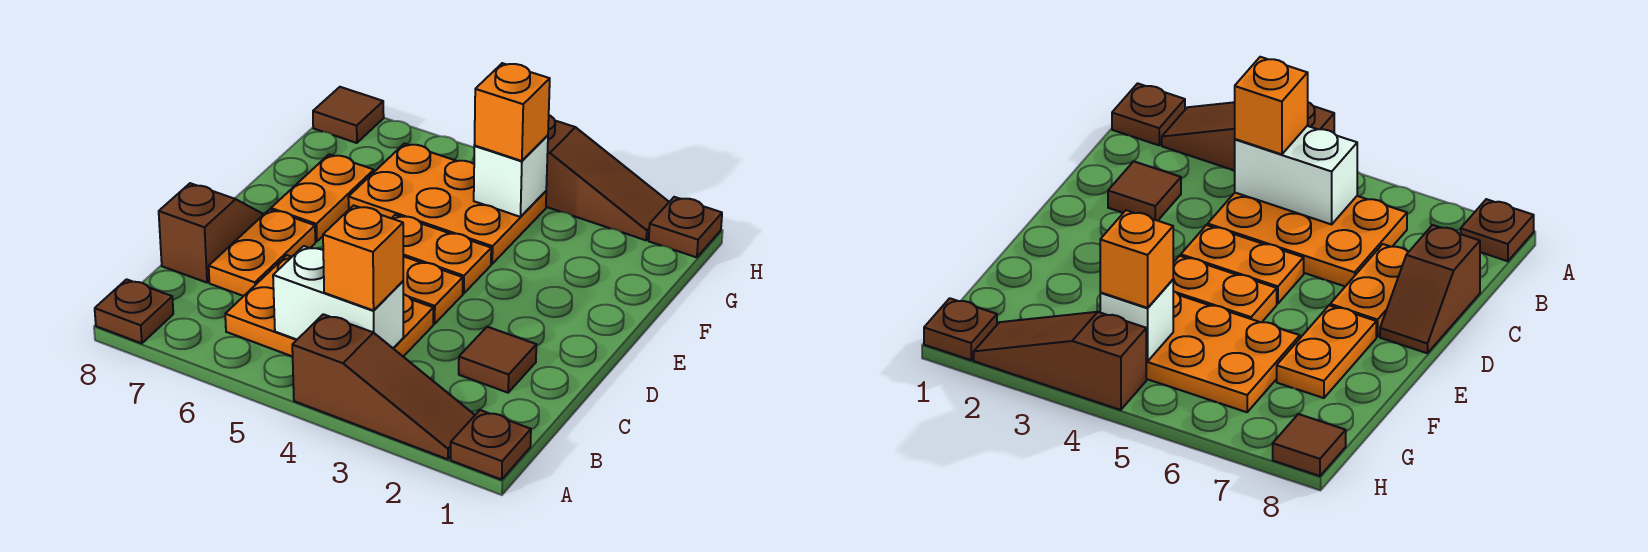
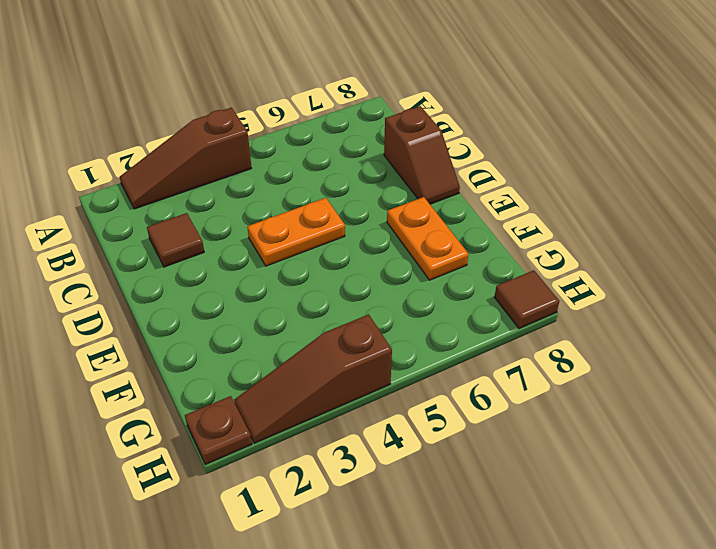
none -> brown 1x1 plate [451,410,531,480]
none -> brown 1x1 plate [95,279,173,343]
none -> orange 2x3 plate [225,255,433,357]

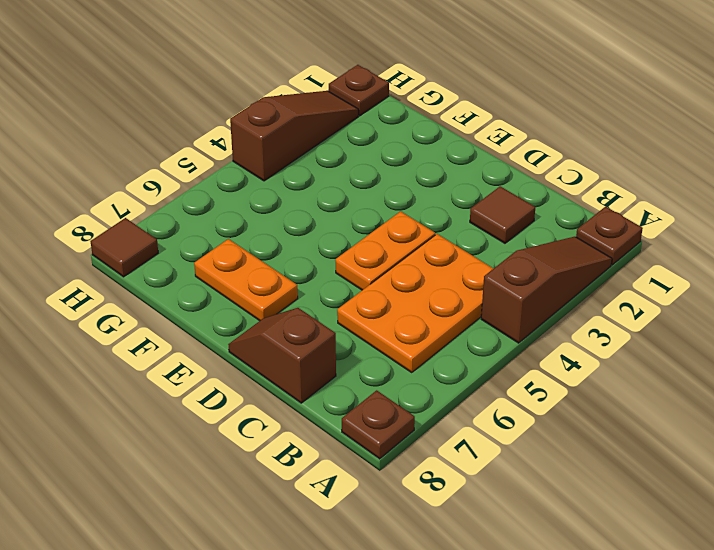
none -> orange 1x2 plate [209,209,315,296]
none -> orange 1x2 plate [392,215,491,294]
none -> orange 2x3 plate [348,144,546,264]

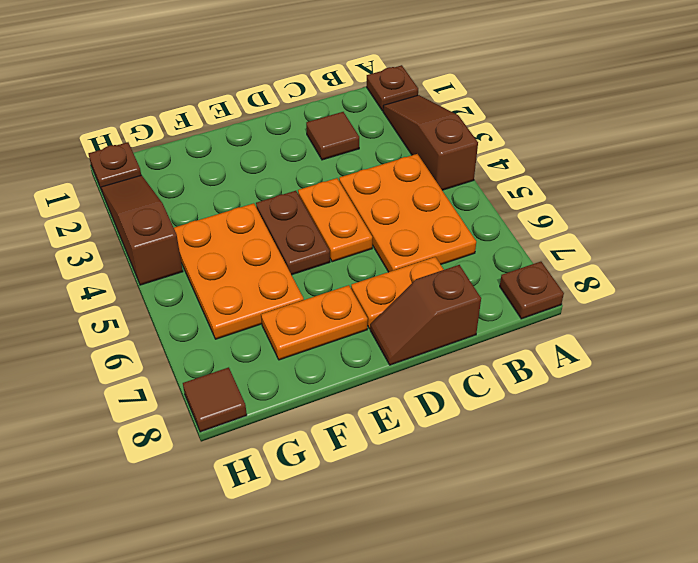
brown 1x2 plate [256,191,330,275] -> orange 1x2 plate [392,215,491,294]
none -> white 1x2 brick [273,246,403,348]
none -> white 1x1 brick [474,135,548,217]
none -> orange 1x1 brick [323,205,403,310]

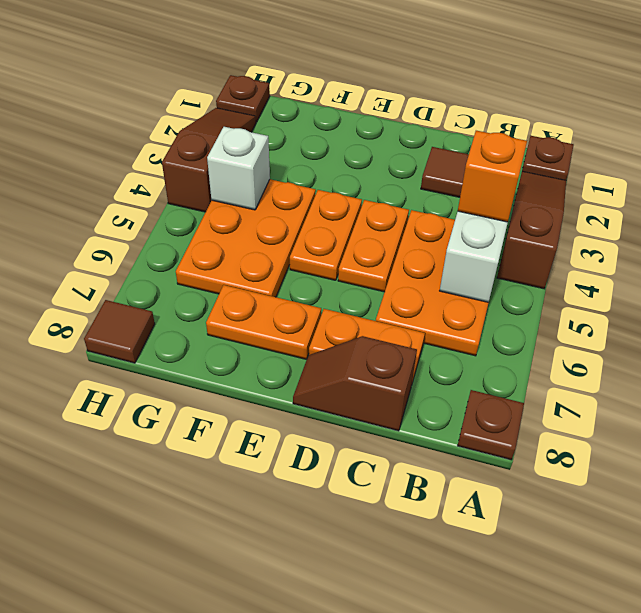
none -> orange 1x1 brick [474,63,550,161]

